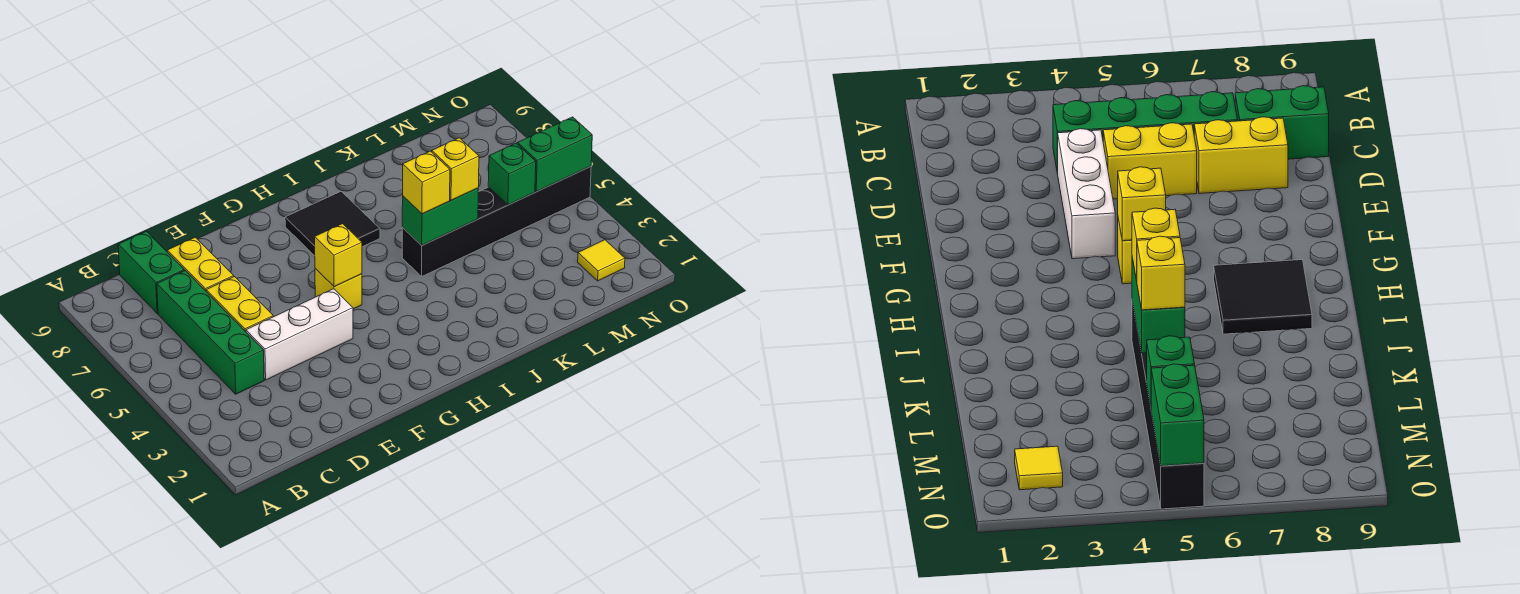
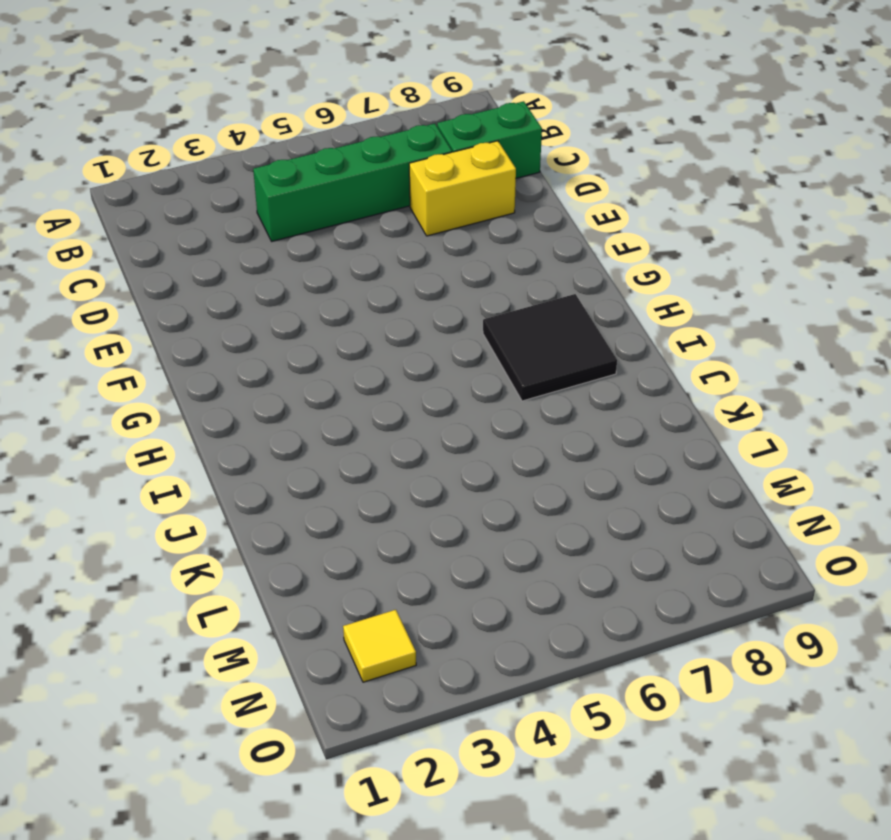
none -> white 1x3 brick [246,289,353,380]
none -> yellow 1x2 brick [206,277,273,332]
none -> yellow 1x1 brick [315,268,362,309]

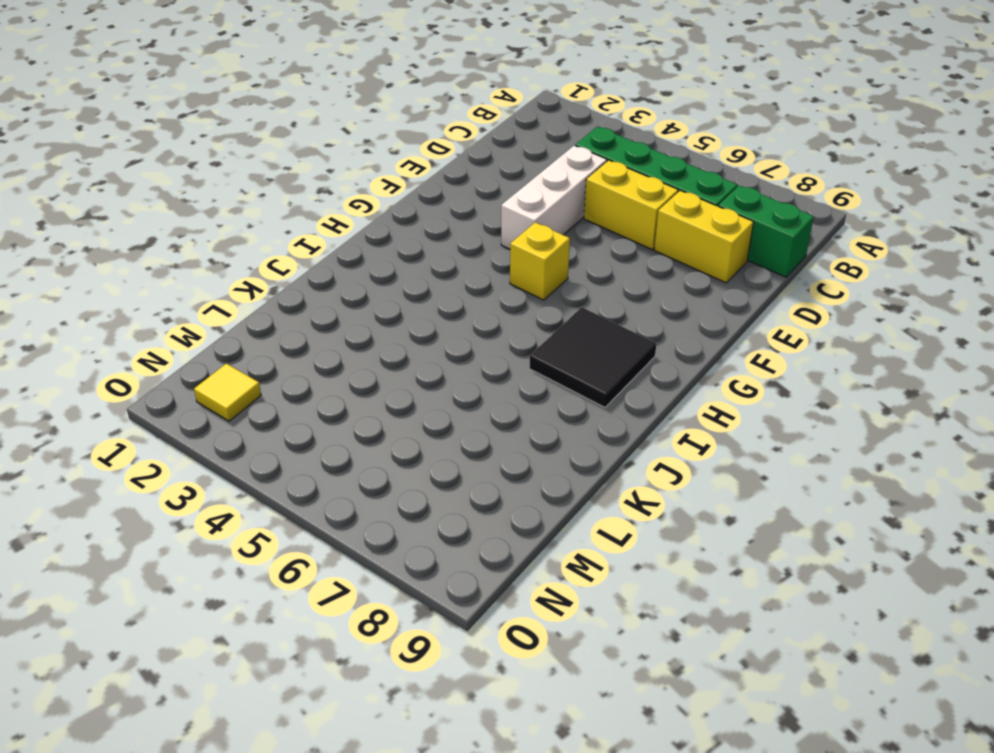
none -> black 1x6 brick [402,166,591,276]
none -> yellow 1x1 brick [315,224,362,287]
none -> green 1x2 brick [402,188,478,245]

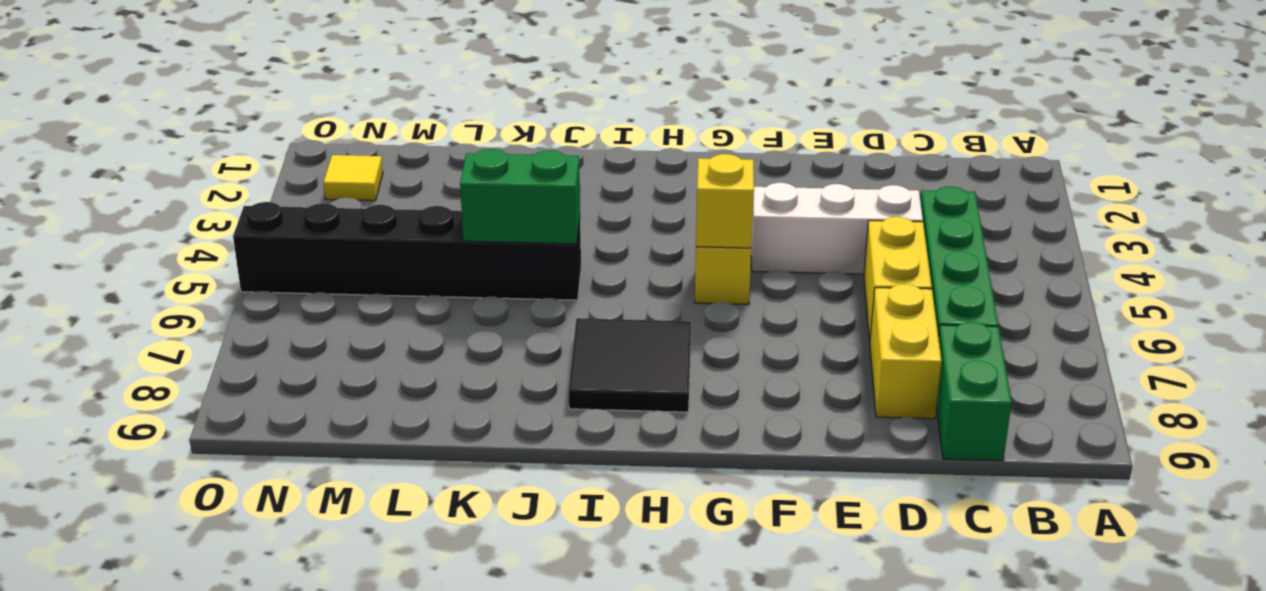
none -> green 1x1 brick [488,143,536,205]
none -> green 1x2 brick [517,117,592,192]
none -> yellow 1x1 brick [403,151,450,214]

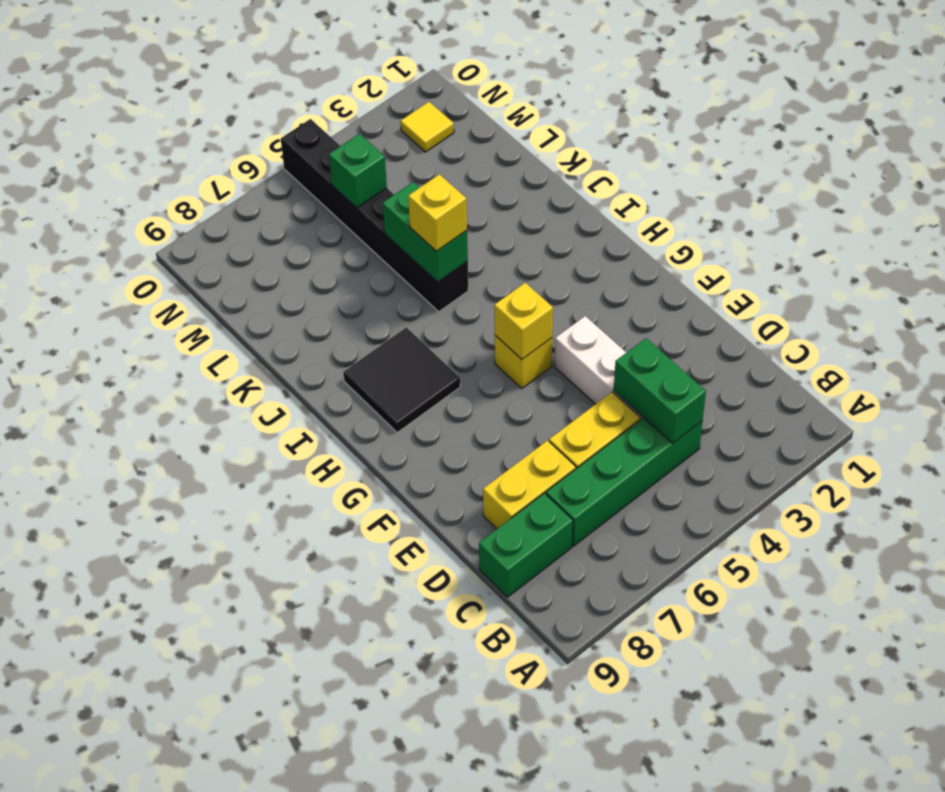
green 1x2 brick [614,338,706,444] -> green 1x2 brick moved to [517,117,592,192]
none -> yellow 1x1 brick [432,138,479,200]

